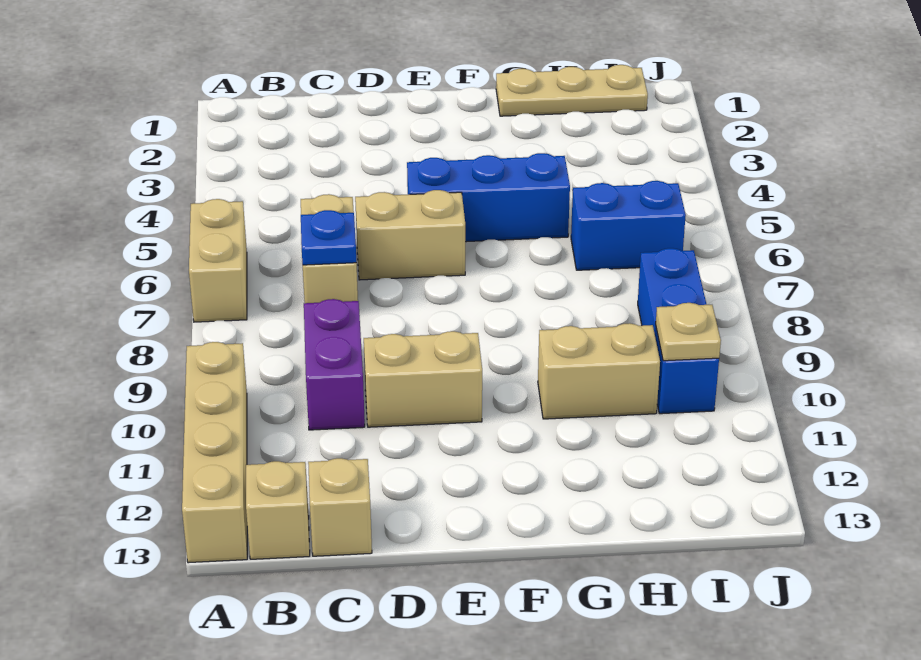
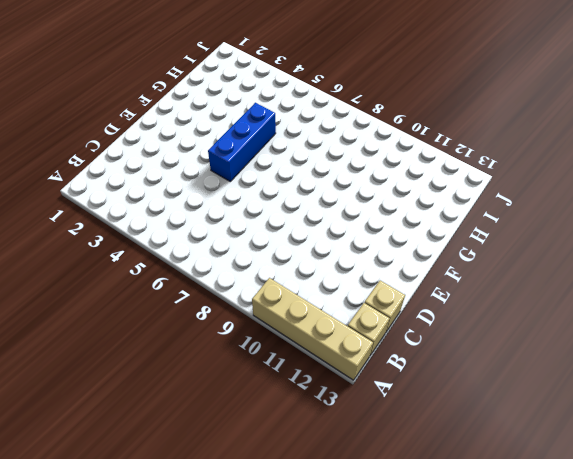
none -> tan 1x2 brick [189,199,247,322]
none -> tan 1x2 brick [301,194,358,303]
none -> purple 1x2 brick [304,299,365,430]

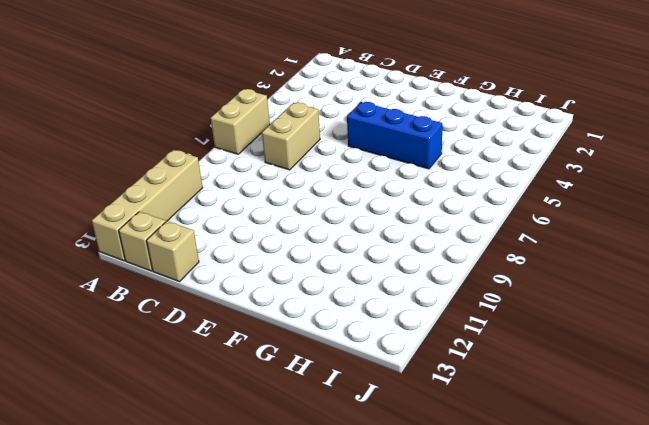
none -> purple 1x2 brick [304,299,365,430]
none -> tan 1x2 brick [355,190,465,280]
none -> tan 1x2 brick [364,331,482,427]

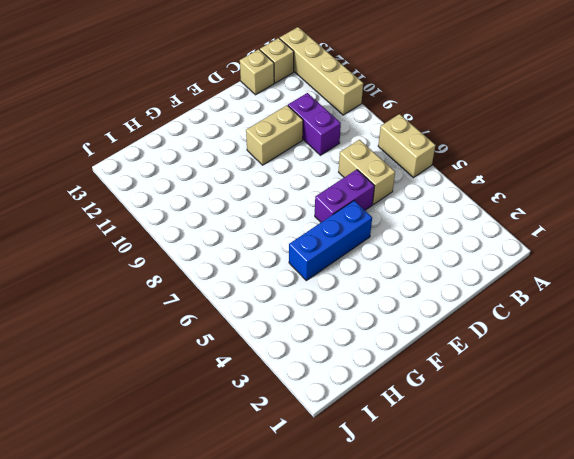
purple 1x2 brick [315,170,374,222] -> tan 1x2 brick [355,190,465,280]
none -> tan 1x3 plate [496,65,648,116]
none -> tan 1x2 brick [538,323,660,419]
none -> blue 1x2 brick [571,181,686,270]

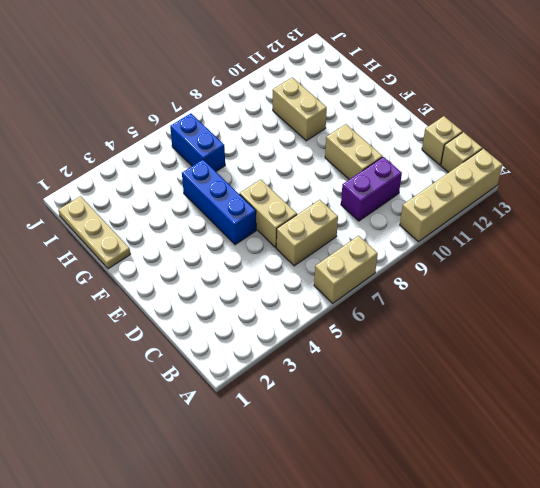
none -> blue 1x3 brick [638,248,719,414]
none -> blue 1x1 plate [301,210,356,265]
none -> tan 1x1 plate [656,303,721,361]

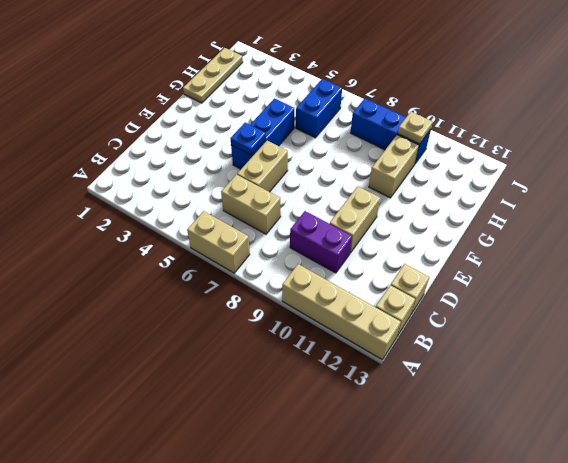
blue 1x1 plate [230,123,266,155] -> blue 1x1 plate moved to [301,210,356,265]

